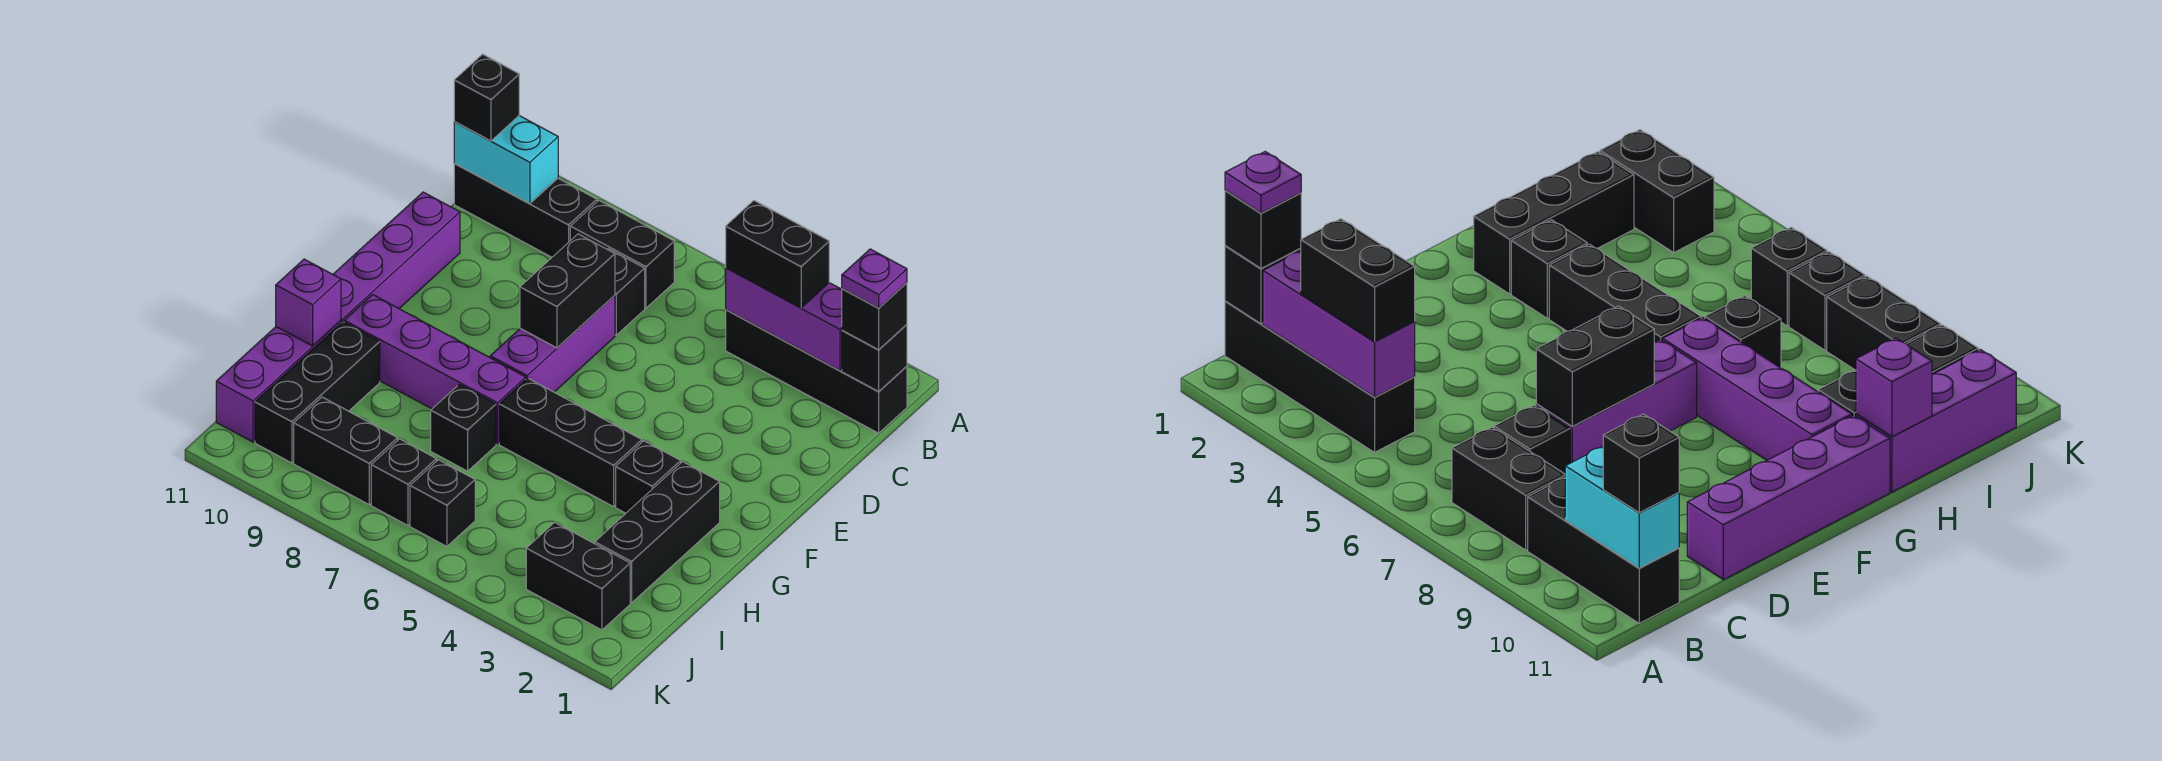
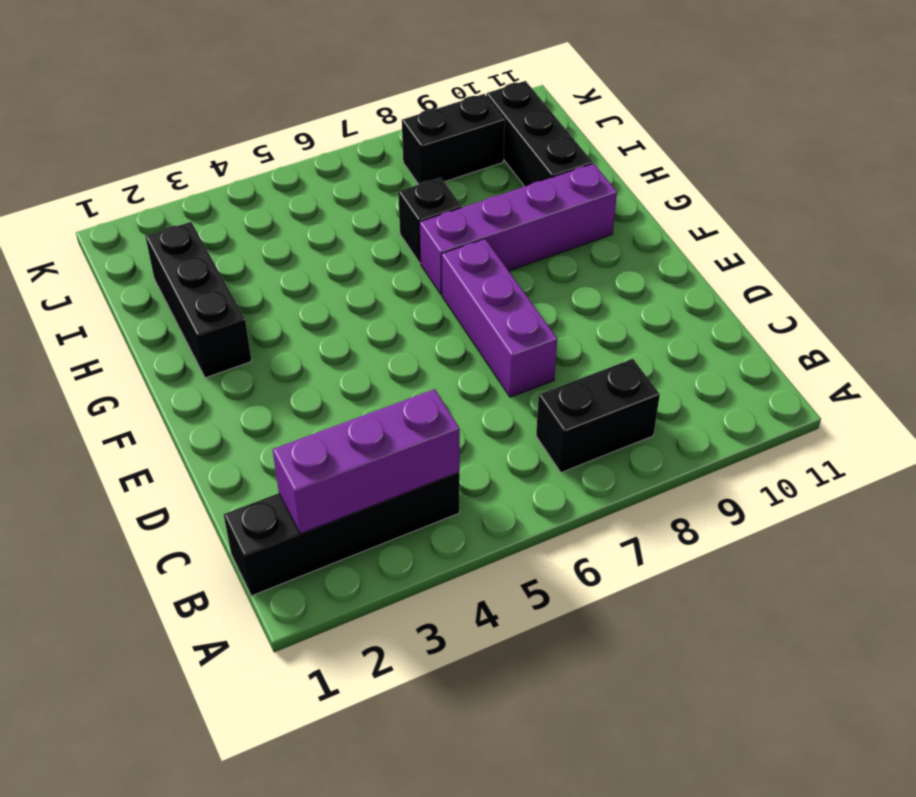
none -> black 1x3 brick [454,164,597,257]
none -> black 1x1 brick [607,249,645,335]
none -> purple 1x4 brick [333,192,460,323]

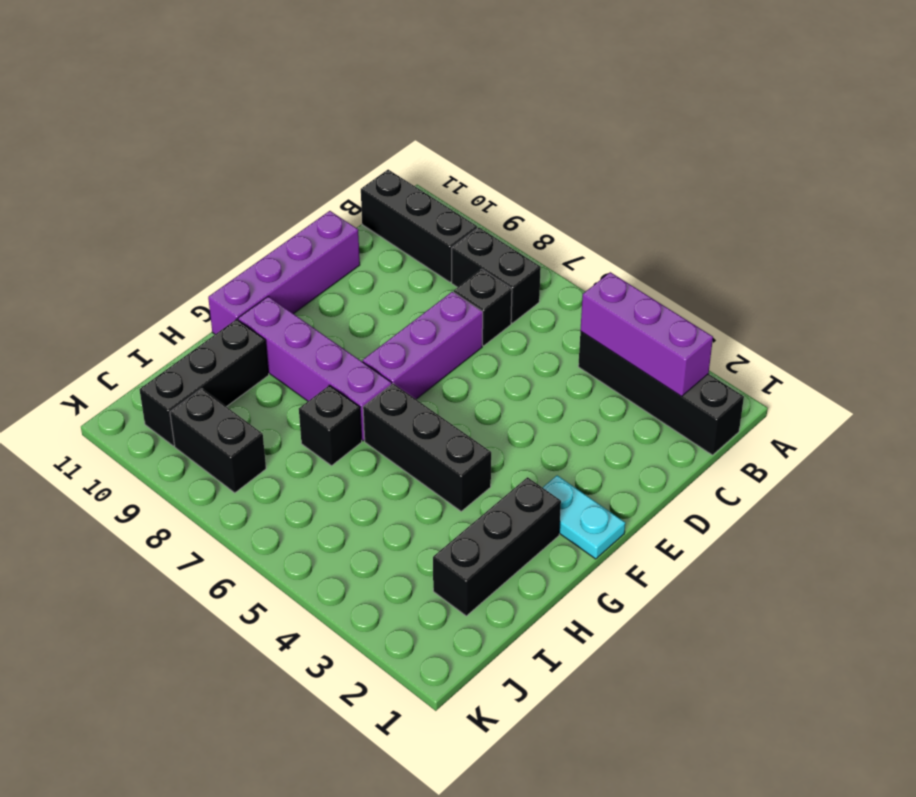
cyan 1x2 plate [543,475,625,559] -> none
none -> black 1x1 brick [616,441,681,513]
none -> purple 1x3 brick [216,321,341,442]
none -> black 1x2 brick [526,522,630,630]

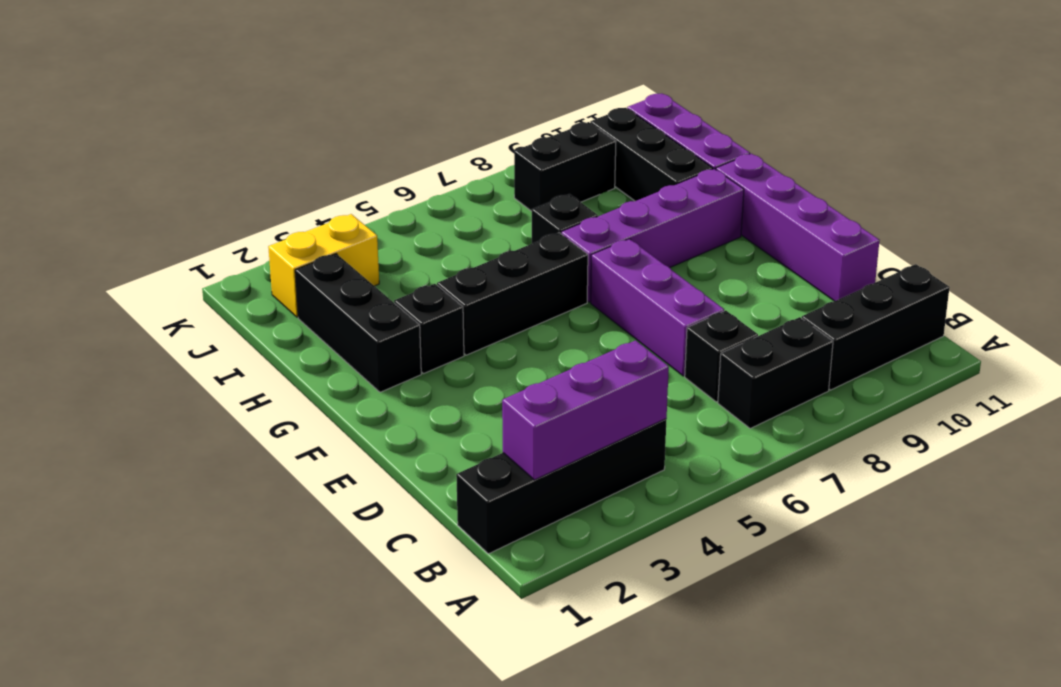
yellow 1x2 brick [268,214,379,317] -> black 1x2 brick [526,522,630,630]
none -> black 1x1 brick [410,460,475,546]
none -> black 1x1 brick [371,439,436,526]
none -> black 1x1 brick [842,325,907,391]

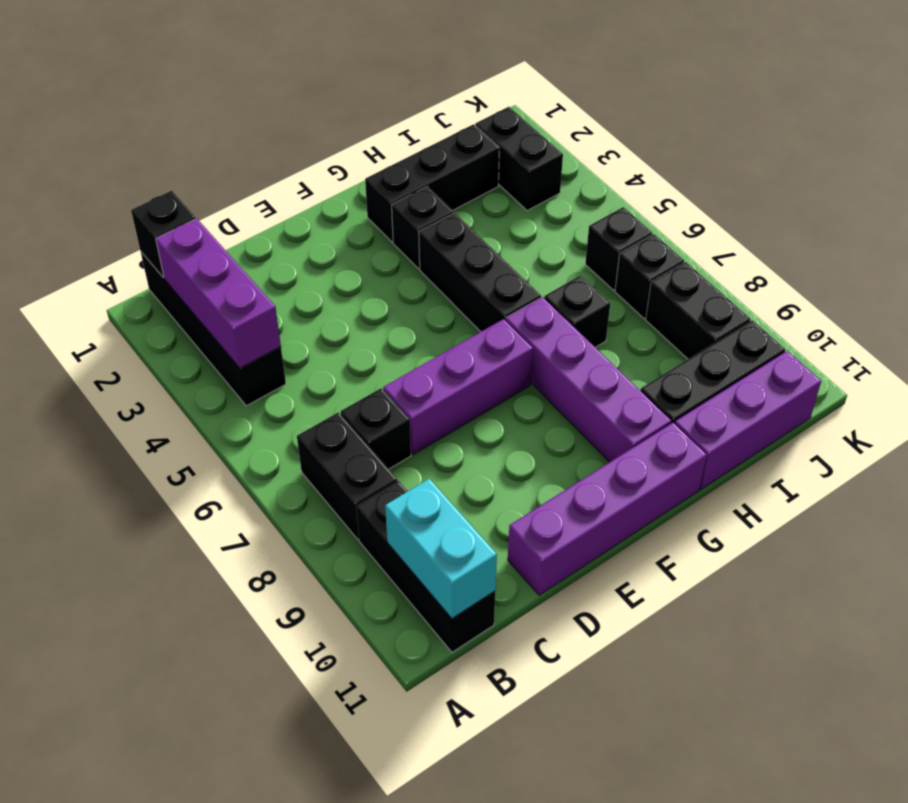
none -> black 1x2 brick [520,234,615,348]
none -> purple 1x1 brick [276,259,341,346]
none -> black 1x1 brick [842,283,907,350]

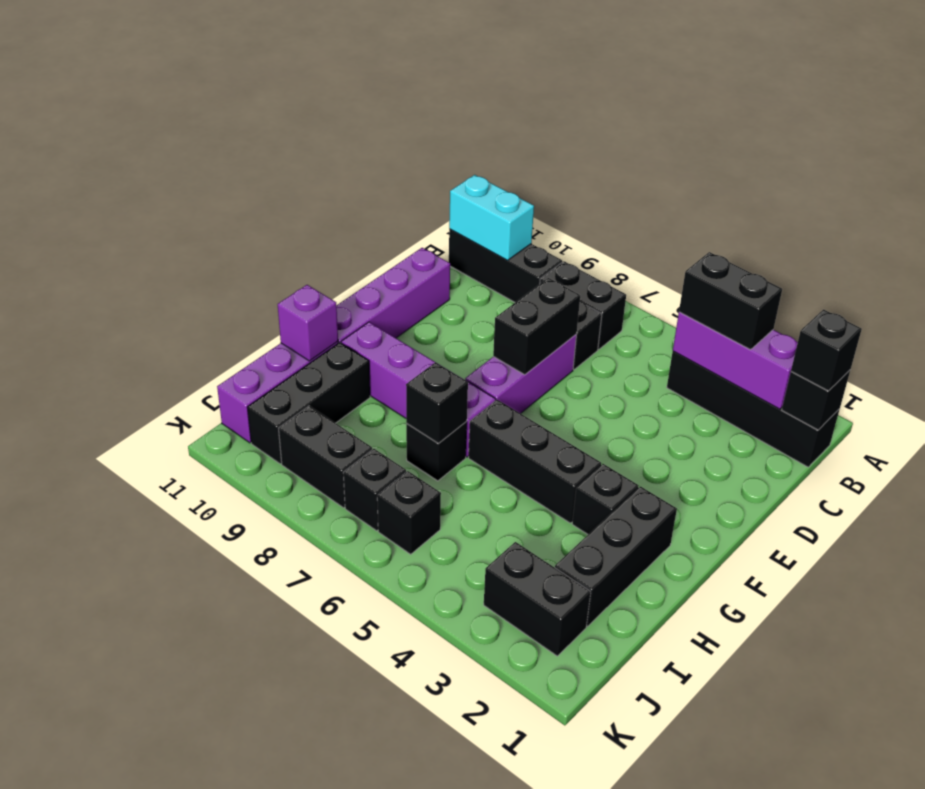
black 1x1 brick [406,362,468,443] -> black 1x1 brick moved to [454,54,519,141]
none -> purple 1x1 plate [842,249,907,308]

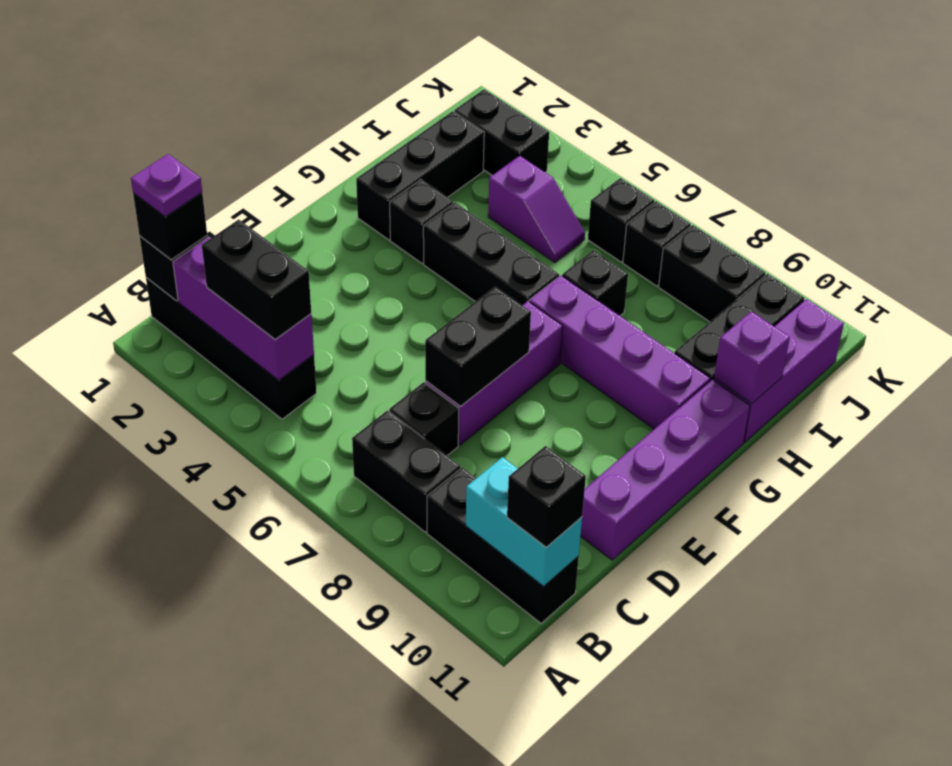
purple 1x2 slope [488,156,585,263] -> none

